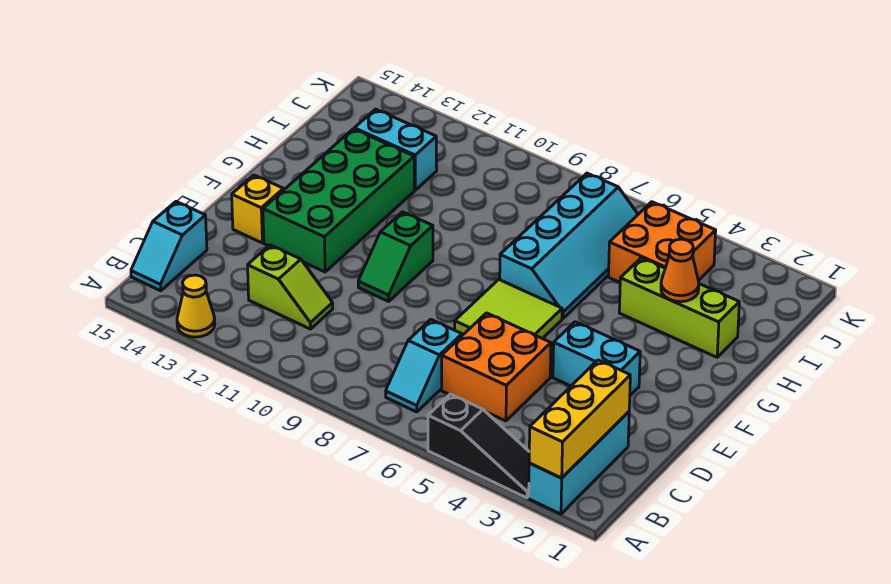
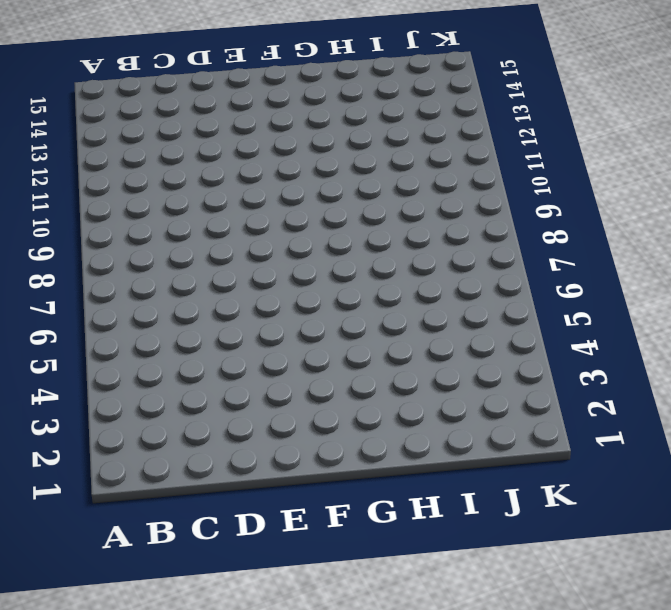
none -> cyan 1x3 brick [529,412,629,514]
none -> black 1x3 slope [428,394,529,498]
none -> yellow 1x1 cone [177,275,215,337]

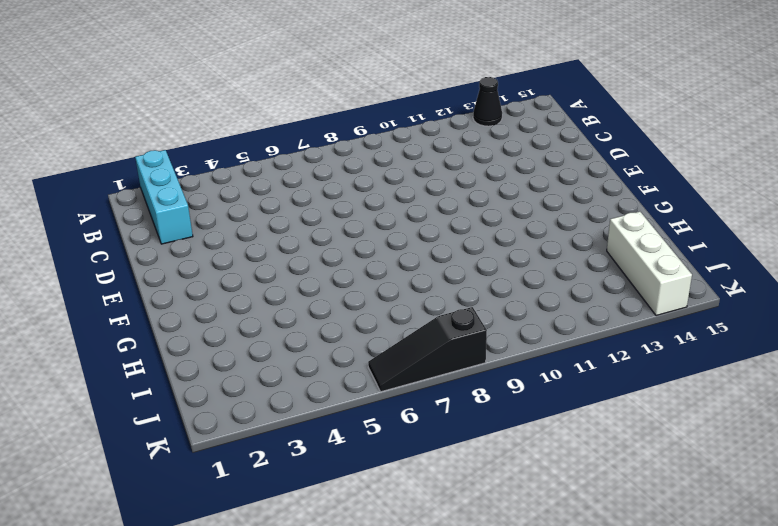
black 1x1 cone [473,77,502,126] -> yellow 1x1 cone [177,275,215,337]
white 1x3 brick [607,212,692,316] -> none
black 1x3 slope [368,307,487,392] -> black 1x3 slope moved to [428,394,529,498]
none -> cyan 1x2 slope [386,319,462,412]
none -> cyan 1x2 slope [131,201,207,291]
none -> orange 2x2 brick [442,313,551,421]

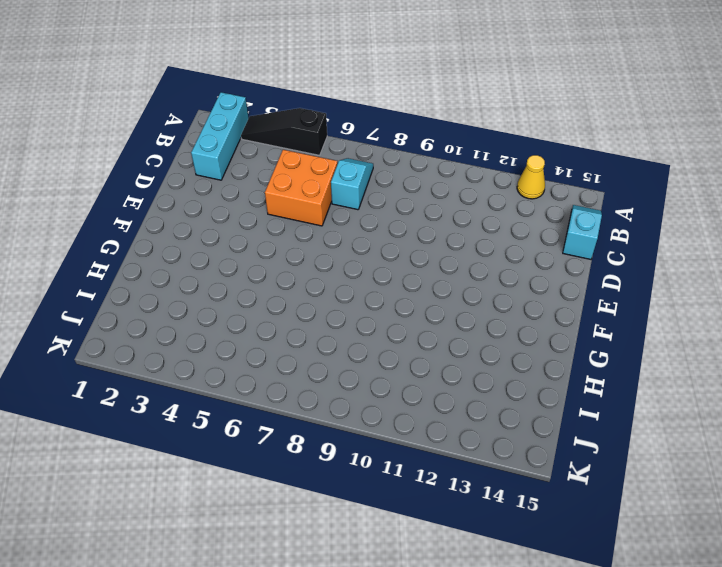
none -> lime 1x2 slope [248,245,333,329]
none -> cyan 1x2 brick [553,322,640,395]
none -> lime 2x2 tile [455,280,562,339]

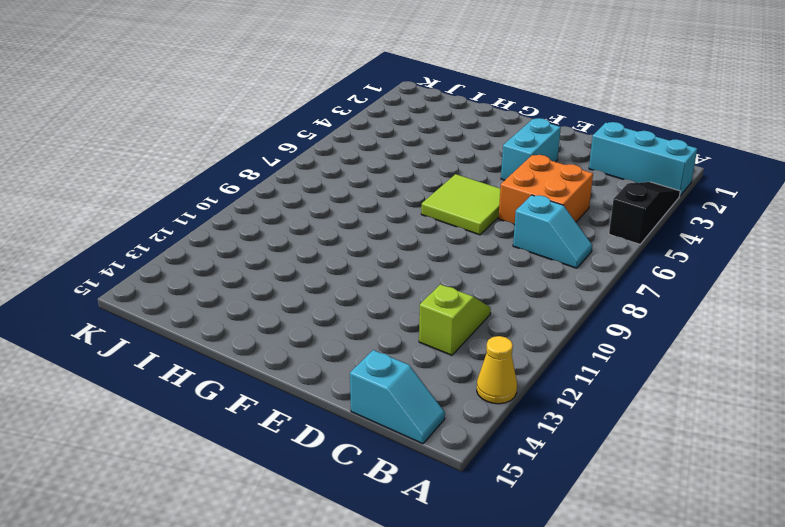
none -> green 1x2 slope [358,212,433,301]
none -> green 2x4 brick [263,129,414,272]
none -> yellow 1x1 brick [232,175,283,243]

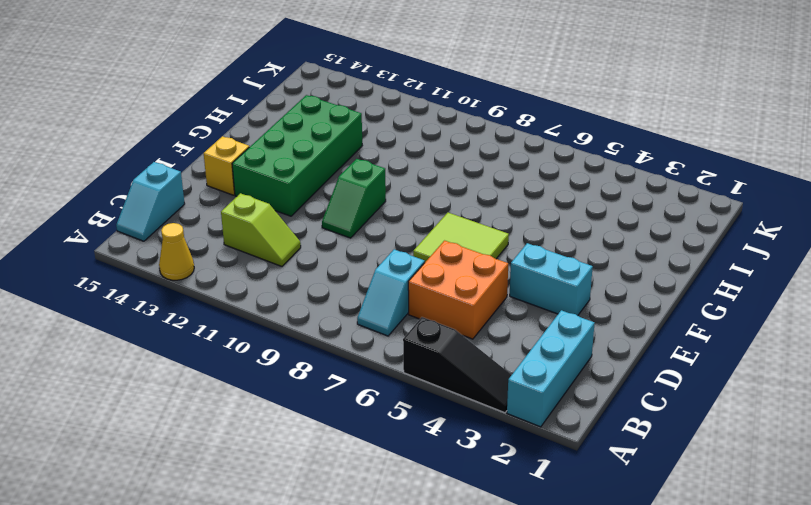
none -> cyan 2x4 slope [500,173,638,319]
none -> lime 1x3 brick [619,258,739,357]
none -> orange 2x2 brick [608,202,716,282]

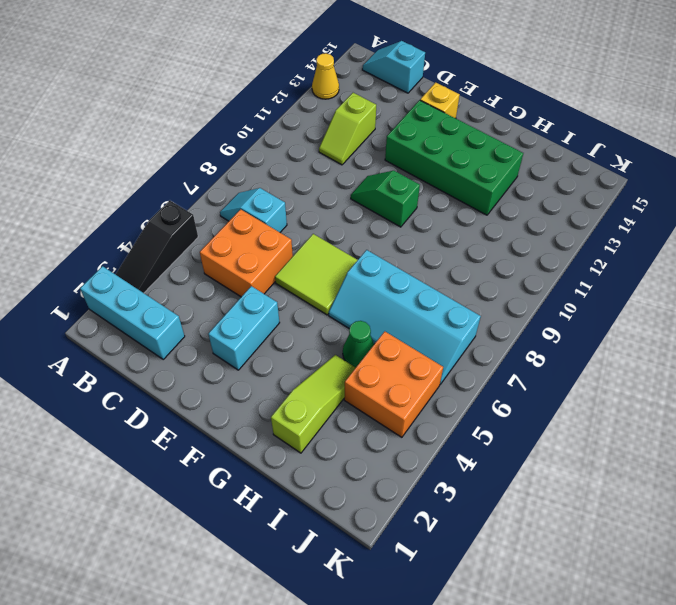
lime 1x3 slope [271,355,356,453] -> lime 1x3 brick [619,258,739,357]
green 1x1 cone [343,321,374,367] -> none
none -> cyan 1x2 brick [354,109,437,190]
none -> yellow 1x3 brick [529,360,630,478]
none -> orange 1x1 cone [661,239,699,302]

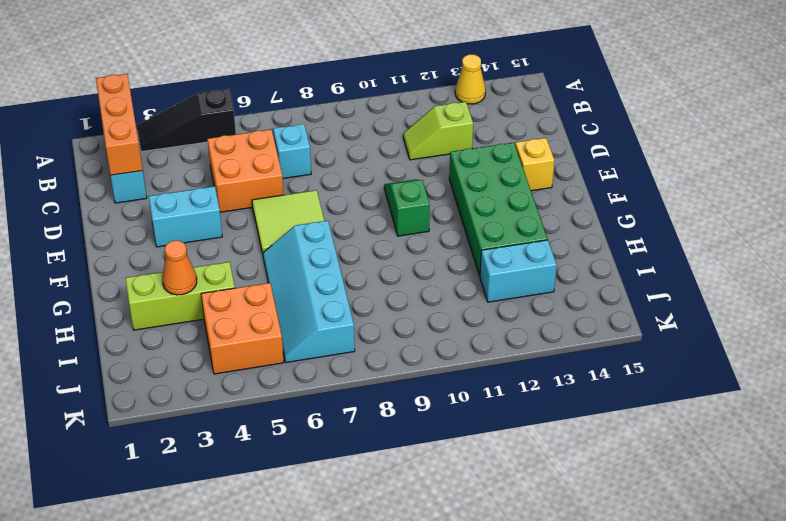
orange 1x3 brick [96,74,143,175] -> yellow 1x3 brick [529,360,630,478]
none -> cyan 1x2 slope [131,201,207,291]

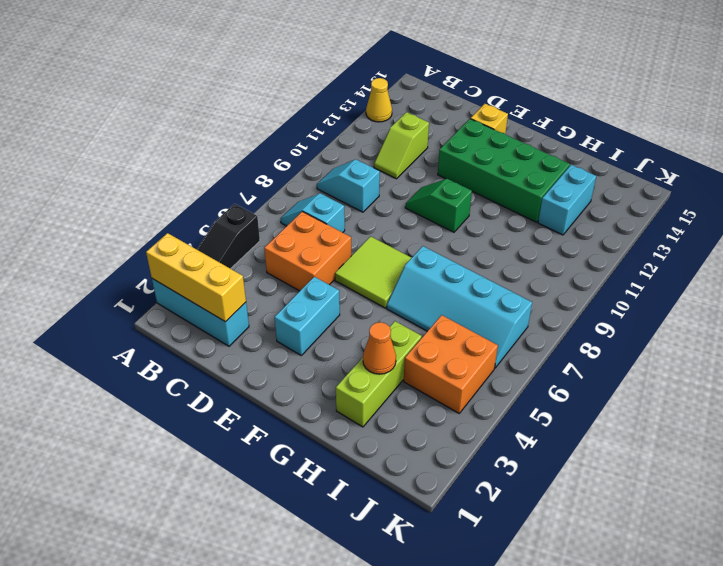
cyan 1x2 slope [317,160,380,212] -> cyan 1x2 slope moved to [131,201,207,291]

